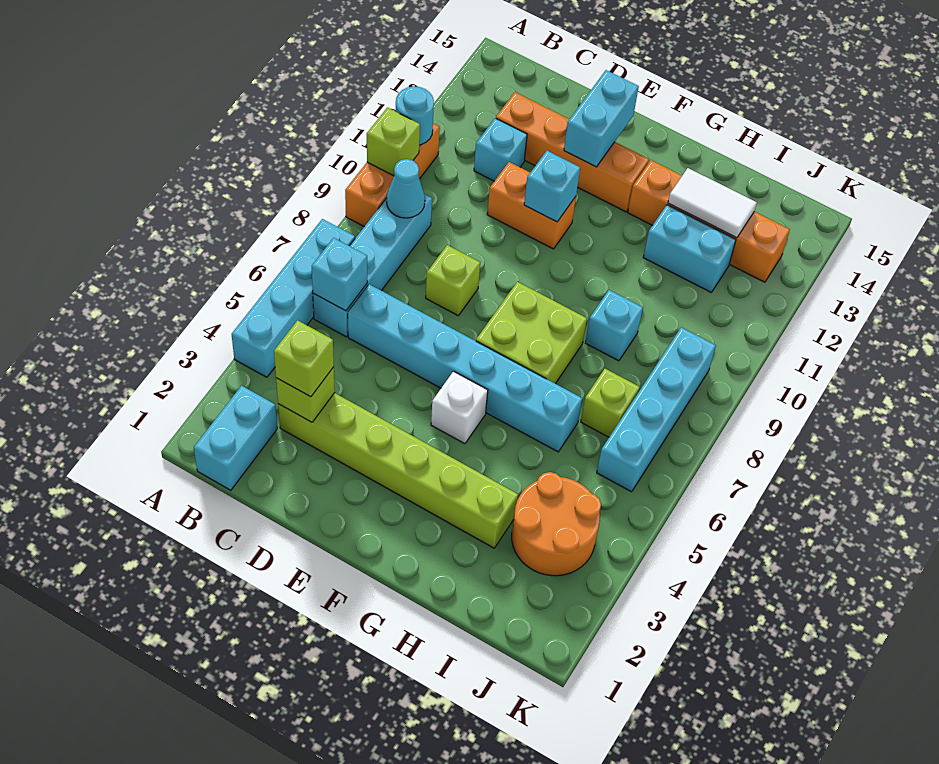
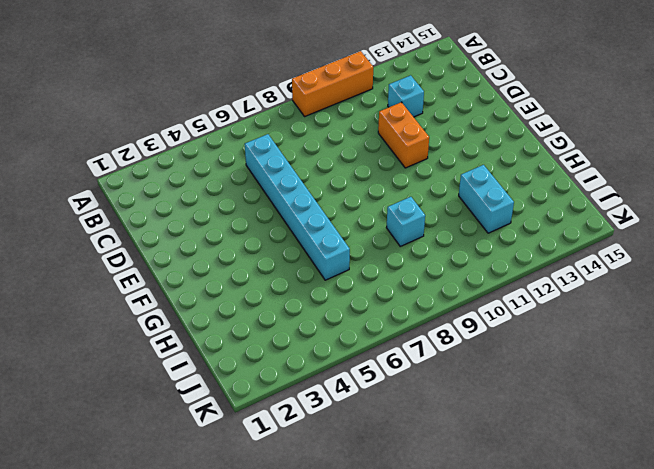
none -> cyan 1x4 brick [232,219,355,377]
none -> cyan 1x2 brick [194,386,277,490]
none -> cyan 1x4 brick [313,194,432,337]

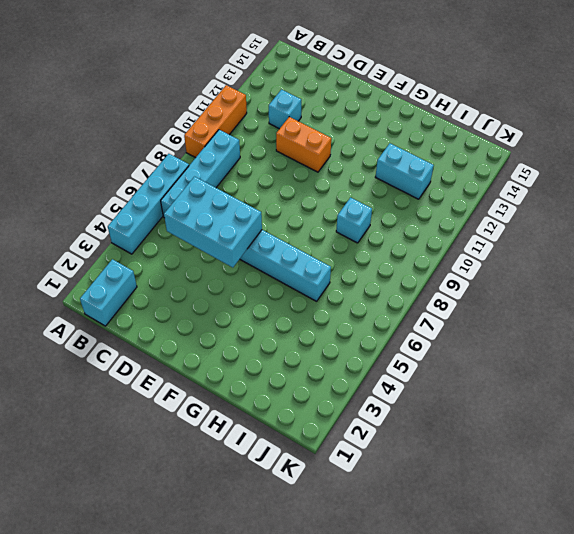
cyan 2x3 brick [164,177,262,268] -> none
none -> lime 1x6 brick [278,393,518,548]
none -> orange 1x4 brick [496,92,649,212]
none -> lime 1x1 brick [426,245,480,315]

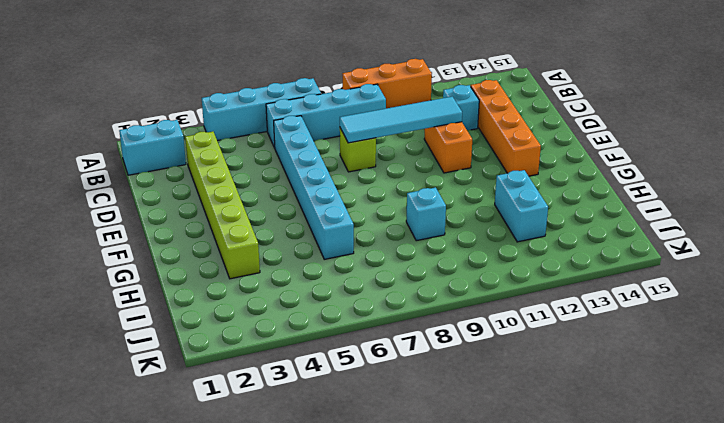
cyan 1x4 tile [340,97,462,143] -> none
none -> white 1x1 brick [431,371,488,444]
none -> lime 2x2 brick [476,282,587,384]
none -> orange 1x4 brick [628,160,790,282]

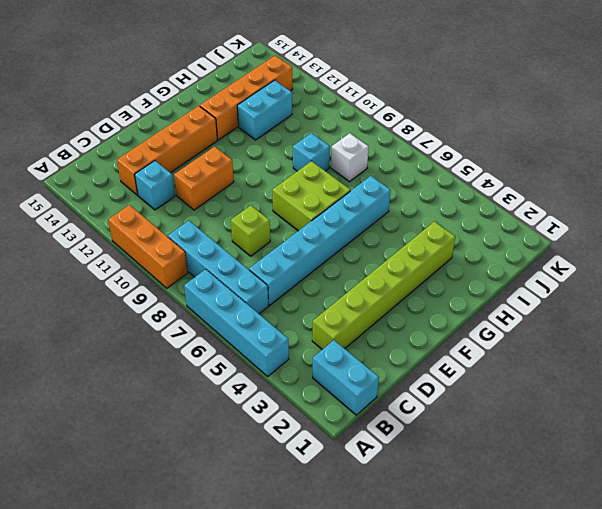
white 1x1 brick [331,133,369,182] -> white 1x1 brick moved to [431,371,488,444]
none -> orange 2x2 round brick [512,472,601,576]
none -> lime 1x1 brick [581,369,640,437]
none -> cyan 1x4 brick [597,327,716,492]

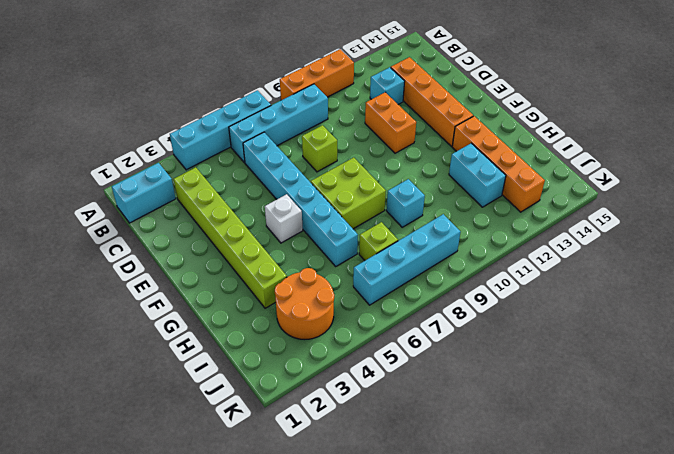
none -> lime 1x1 brick [367,108,420,176]
none -> cyan 1x1 round brick [396,86,434,145]
none -> cyan 1x1 brick [312,238,367,311]

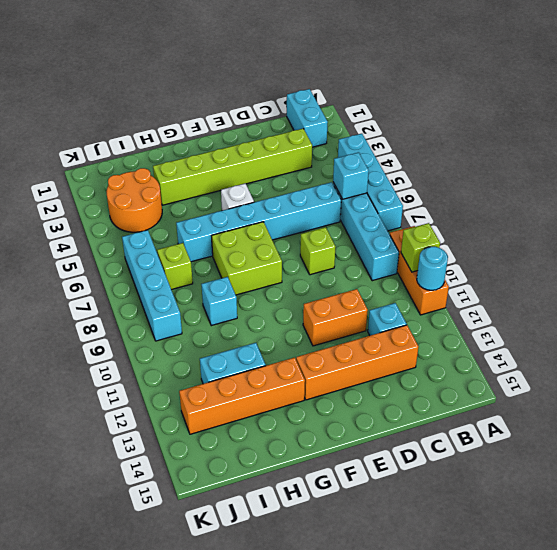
none -> cyan 1x1 cone [387,159,425,218]
none -> lime 1x1 brick [276,367,335,422]
none -> cyan 1x1 brick [524,151,580,222]

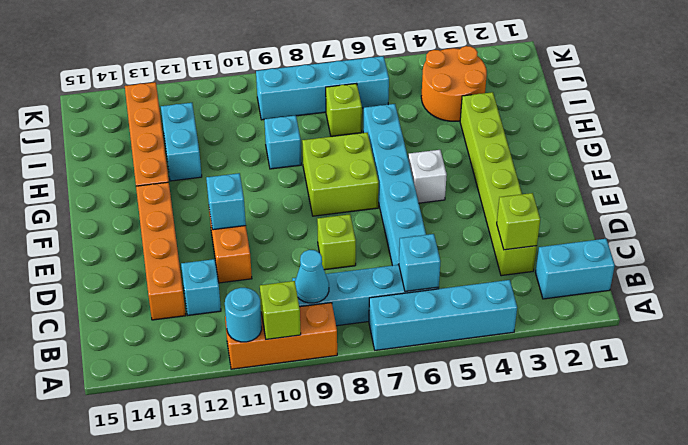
none -> cyan 1x2 brick [564,70,639,167]
none -> white 1x2 tile [668,168,757,238]
none -> lime 1x1 brick [274,320,334,397]

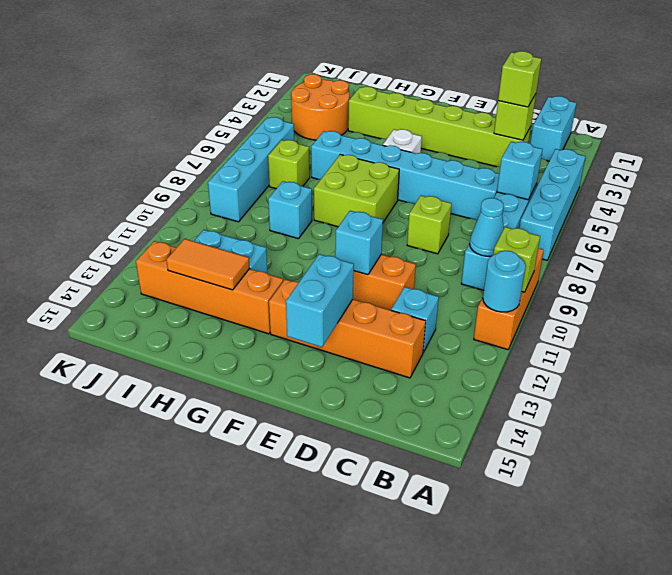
orange 1x2 tile [167,239,250,290] -> white 1x2 tile [668,168,757,238]

